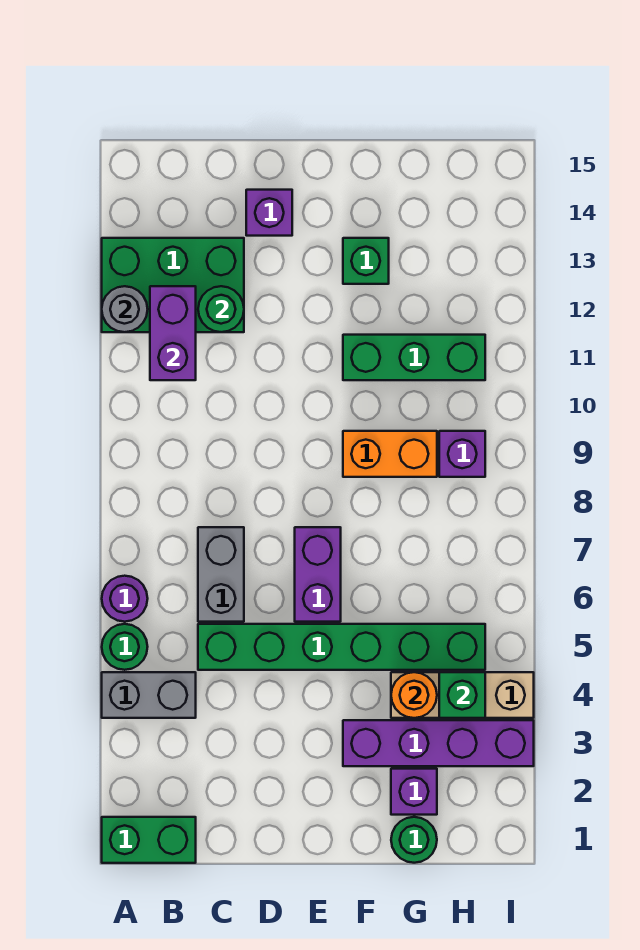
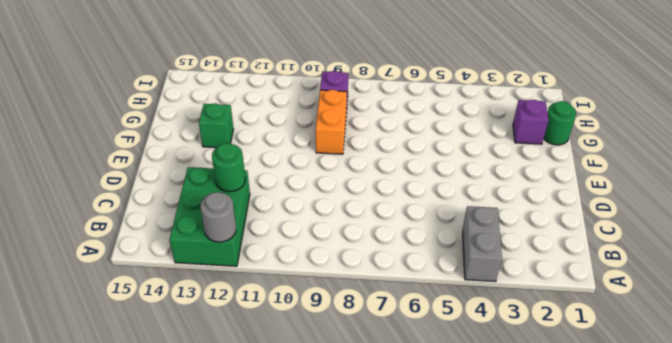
none -> green 1x2 brick [102,817,196,863]
none -> green 1x1 round brick [102,624,148,670]
none -> purple 1x1 round brick [102,576,148,622]

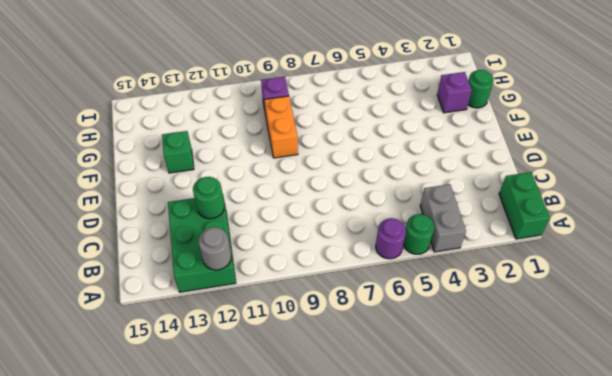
none -> green 1x6 brick [198,624,485,670]
none -> grey 1x2 brick [198,527,244,622]
none -> purple 1x1 brick [246,190,292,236]

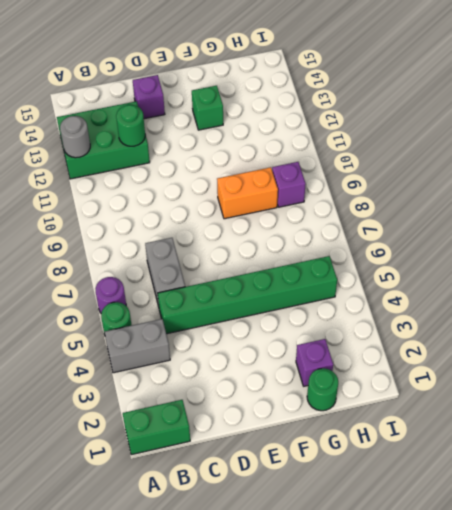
none -> purple 1x2 brick [295,527,341,622]
none -> purple 1x4 brick [343,720,534,766]
none -> green 1x3 brick [343,335,485,380]

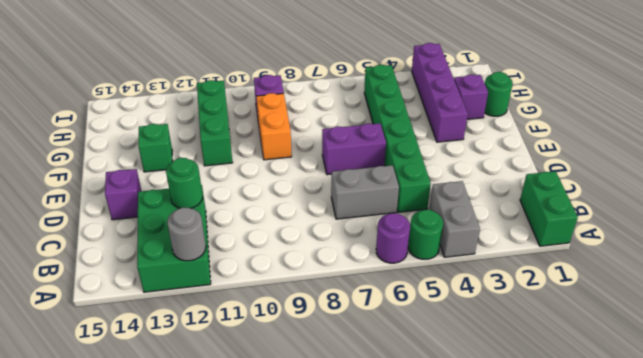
none -> tan 1x3 brick [391,672,534,718]
none -> purple 1x2 brick [150,286,196,380]
none -> orange 1x1 round brick [391,672,437,718]

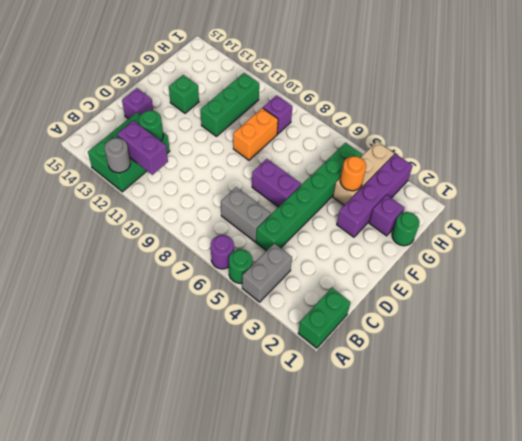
none -> green 1x1 brick [439,672,485,718]

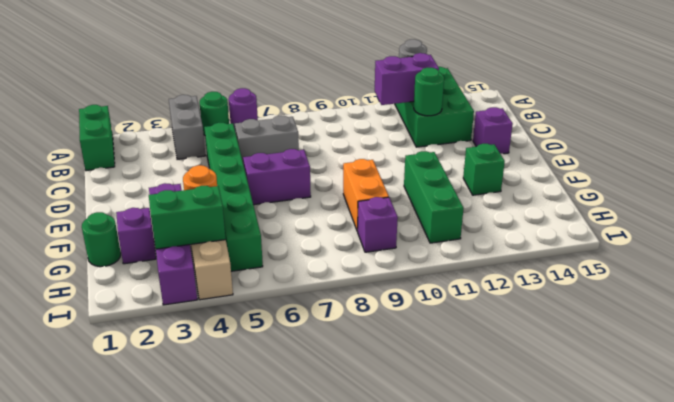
green 1x2 brick [149,186,226,249] -> green 1x1 brick [439,672,485,718]

